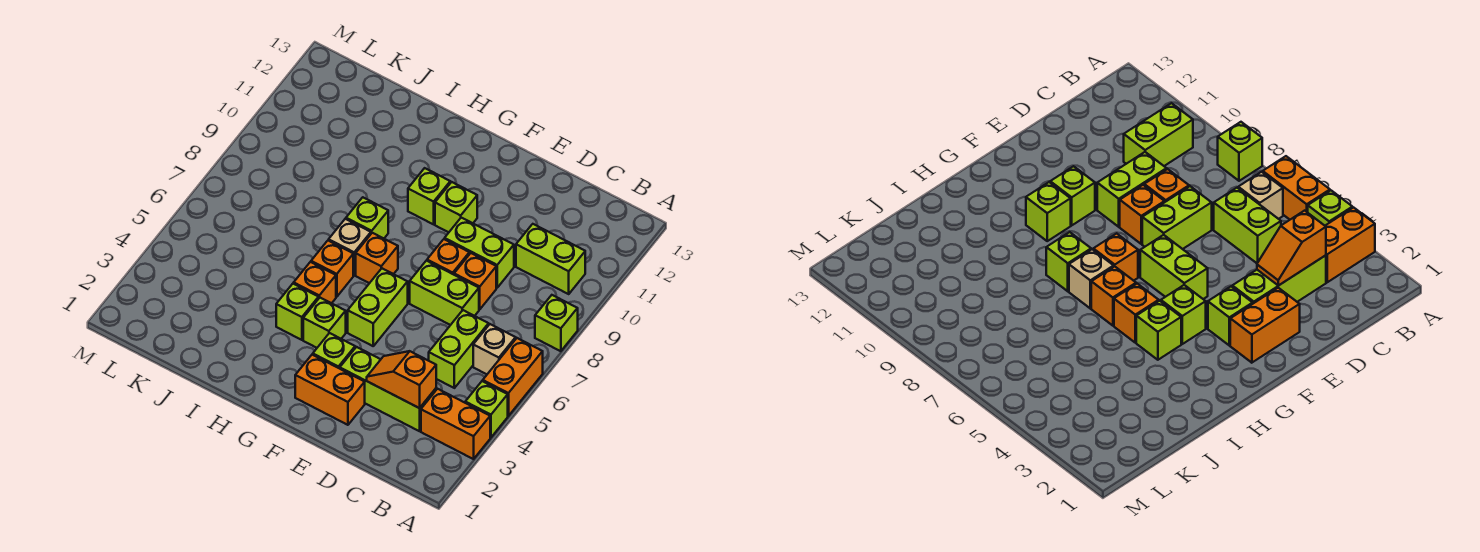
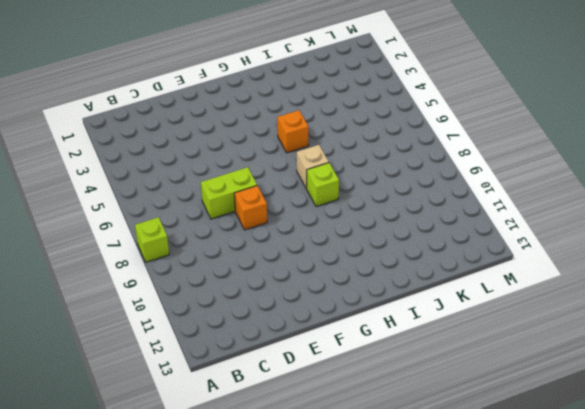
none -> orange 1x2 brick [421,389,490,459]
none -> lime 1x1 brick [465,381,508,437]
none -> orange 1x2 brick [483,338,543,416]

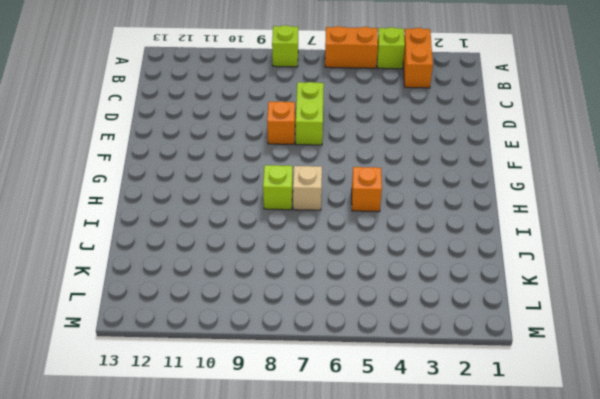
none -> tan 1x1 brick [473,324,516,374]
none -> lime 1x2 brick [516,224,585,294]
none -> lime 1x3 brick [340,347,436,431]

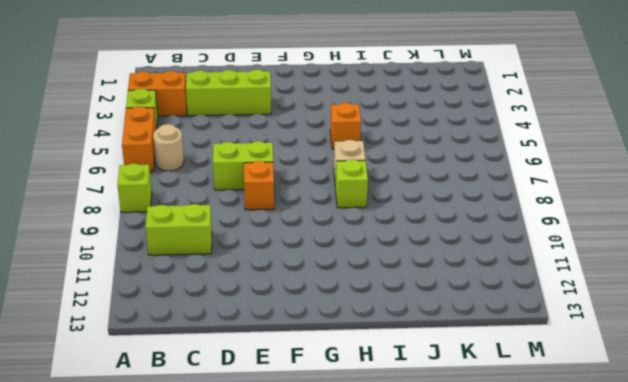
tan 1x1 round brick [153,124,184,171] -> tan 1x1 brick [473,324,516,374]
none -> lime 1x2 brick [429,310,489,388]
none -> orange 1x1 brick [454,253,496,309]
none -> lime 1x2 brick [445,218,514,288]

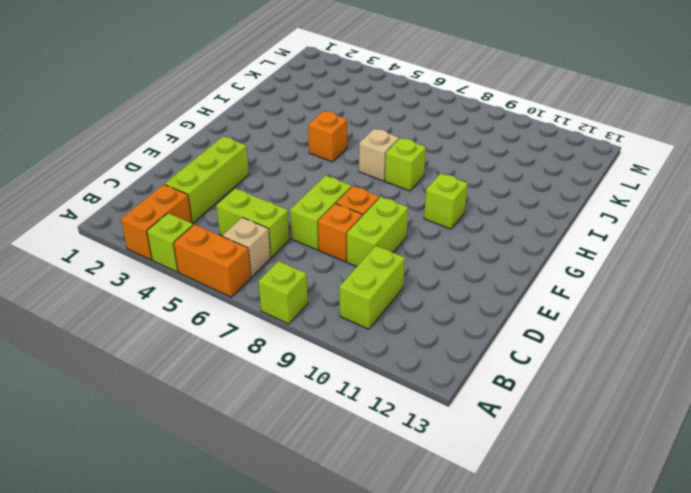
none -> orange 1x2 brick [295,355,365,425]
none -> lime 1x1 brick [313,333,355,368]
none -> lime 1x2 brick [348,268,408,346]

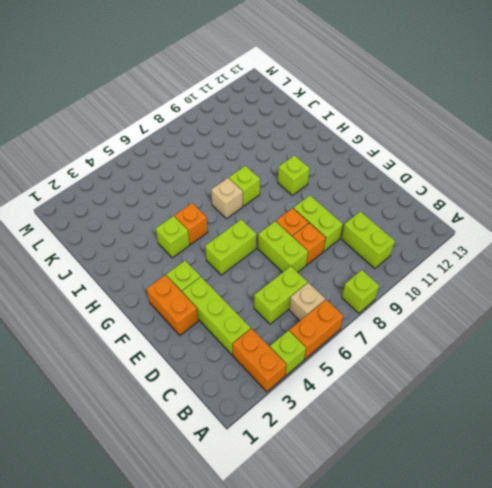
none -> lime 1x1 brick [435,182,477,232]
none -> lime 1x1 brick [303,298,346,348]
none -> orange 1x1 brick [356,233,398,283]

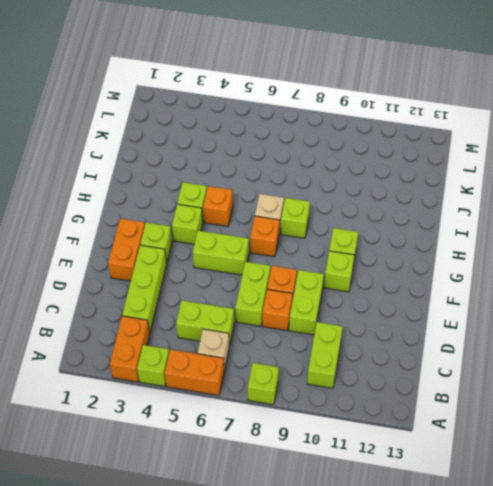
none -> orange 1x1 brick [311,240,353,297]
none -> orange 1x2 slope [367,351,436,408]

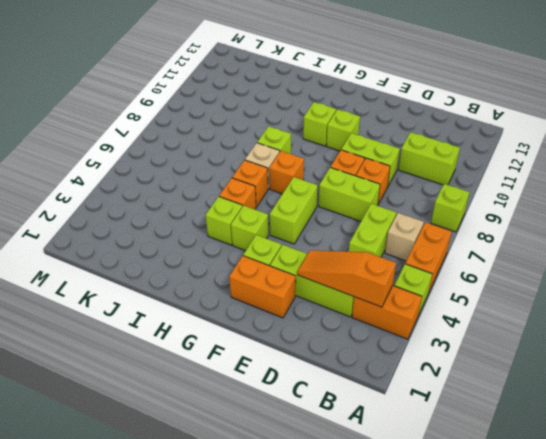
orange 1x3 slope [298,250,396,307] -> orange 1x2 slope [367,351,436,408]

